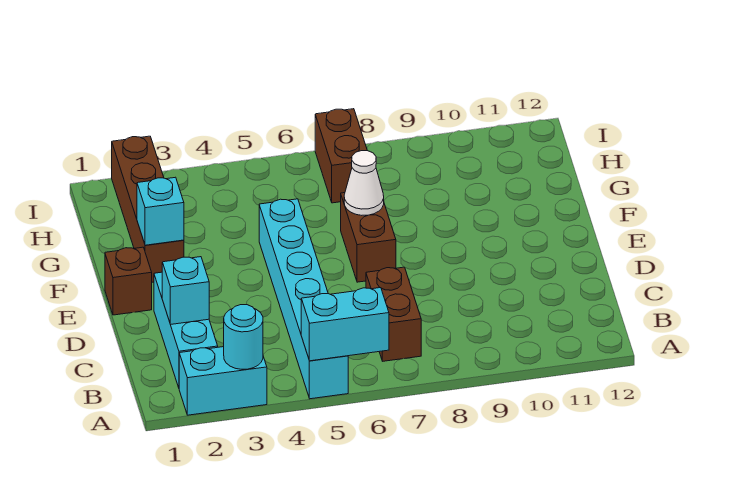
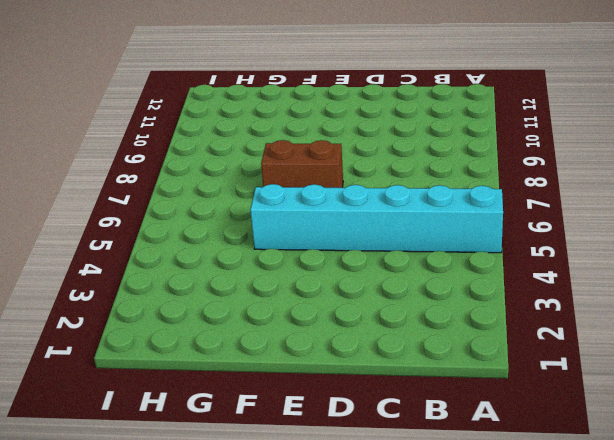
none -> cyan 1x2 brick [179,347,267,415]
none -> cyan 1x3 brick [154,272,218,388]
none -> brown 1x2 brick [366,267,421,361]

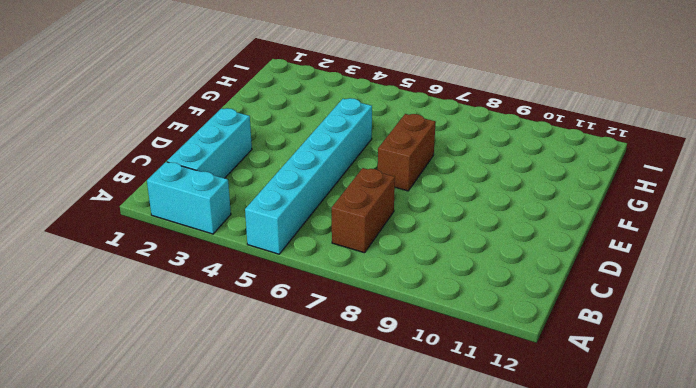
none -> brown 1x1 brick [105,247,152,315]
none -> brown 1x4 brick [112,136,184,282]
none -> brown 1x2 brick [315,109,367,203]

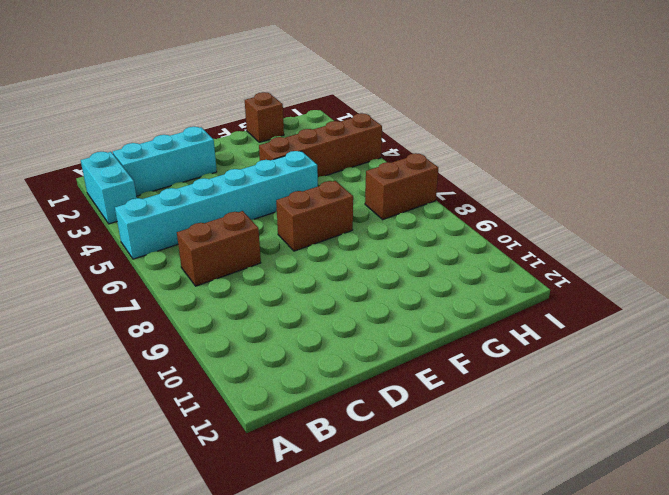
brown 1x4 brick [259,113,382,177] -> brown 1x4 brick moved to [112,136,184,282]
brown 1x1 brick [245,92,284,142] -> brown 1x1 brick moved to [105,247,152,315]
none -> cyan 1x1 round brick [224,305,263,369]
none -> cyan 1x2 brick [301,288,389,361]
none -> cyan 1x1 brick [162,257,209,325]

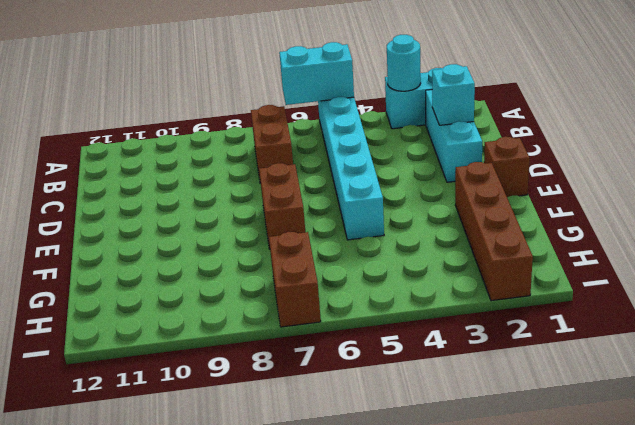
none -> cyan 1x1 brick [137,177,184,245]
none -> white 1x1 cone [344,151,384,215]

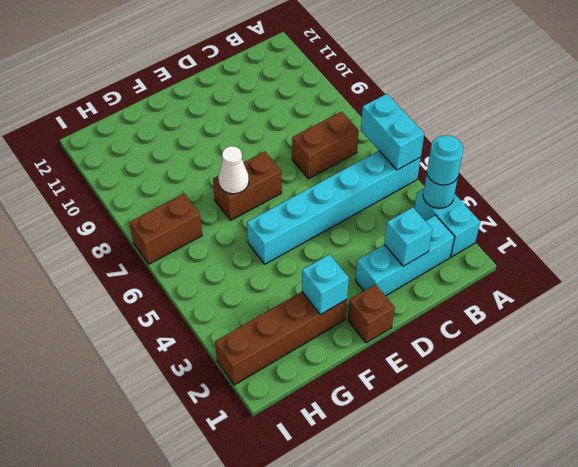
cyan 1x1 round brick [427,135,463,185] -> none

